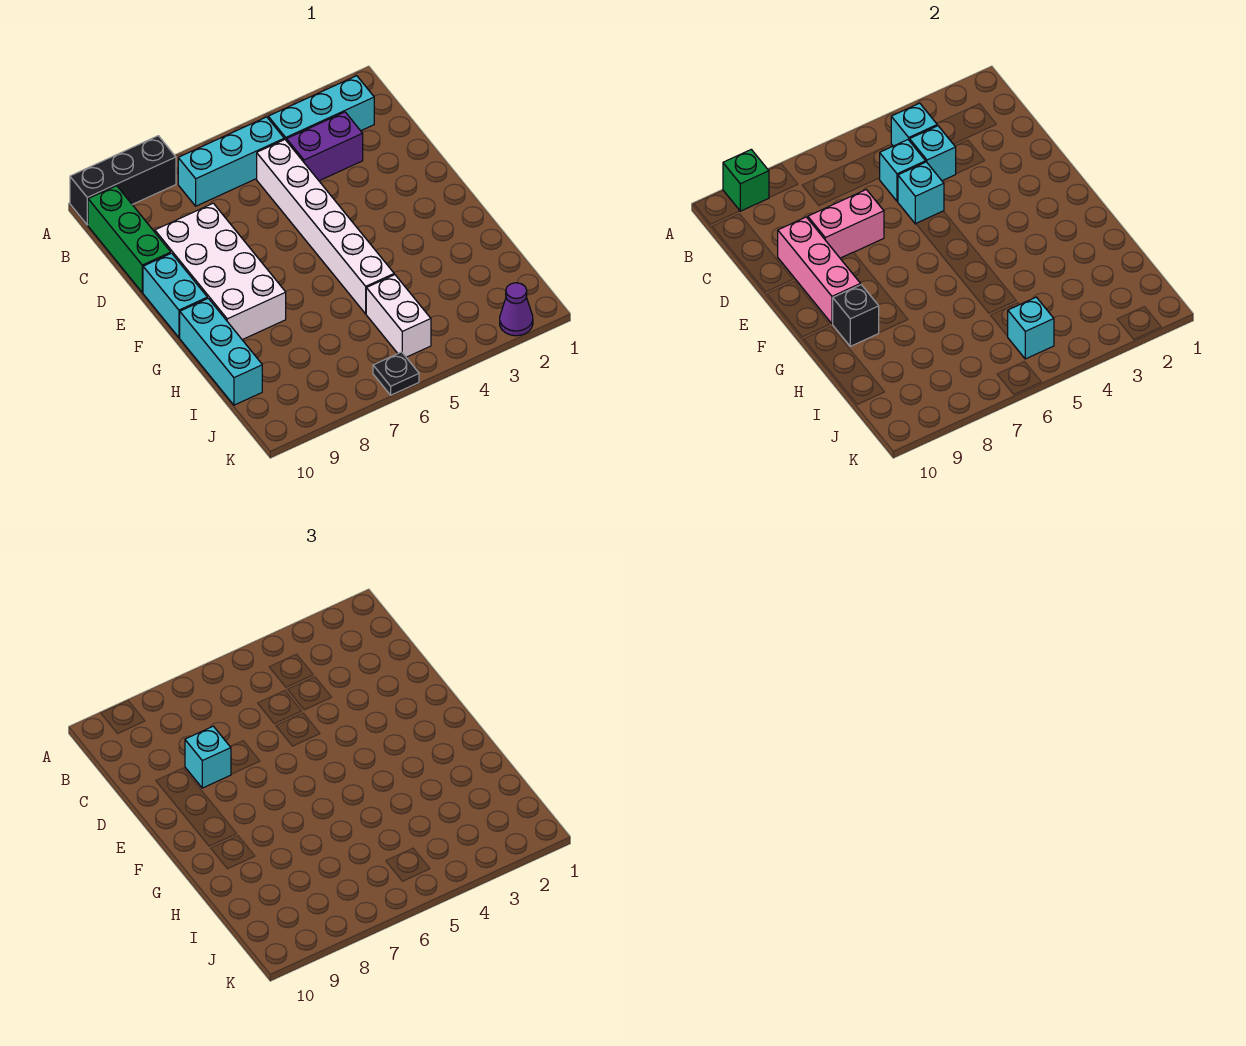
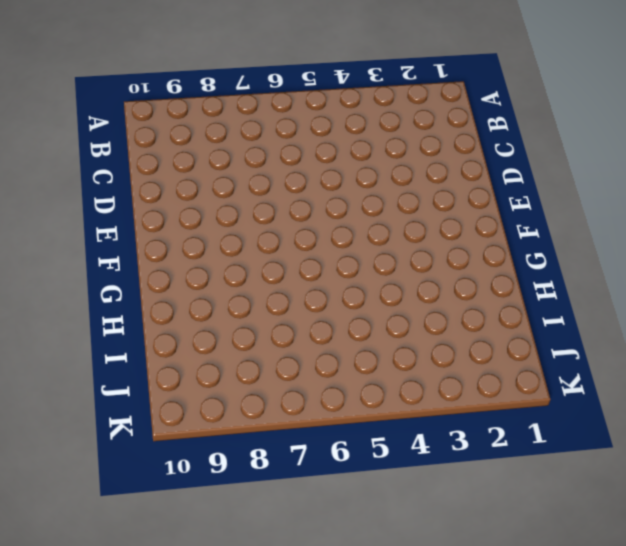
none -> black 1x3 brick [70,136,176,225]
none -> cyan 1x3 brick [268,76,374,141]
none -> cyan 1x3 brick [178,117,284,206]

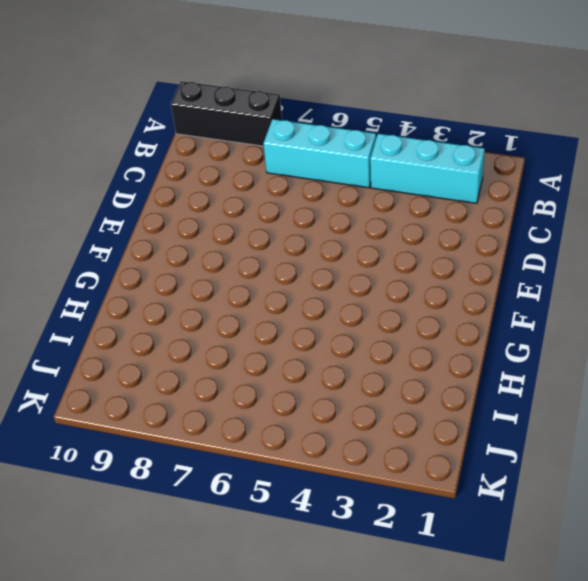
none -> green 1x3 brick [88,186,171,293]
none -> purple 1x2 brick [287,112,363,181]
none -> white 1x6 brick [257,139,394,314]

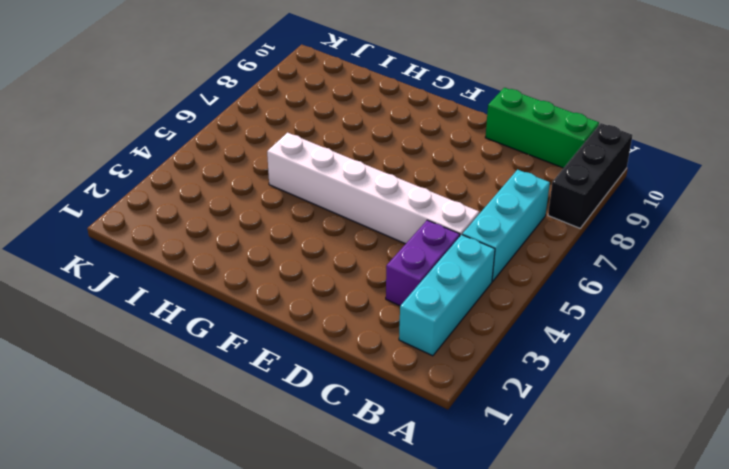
none -> white 2x4 brick [155,203,286,340]
none -> cyan 1x2 brick [143,253,207,338]
none -> cyan 1x3 brick [180,298,262,405]

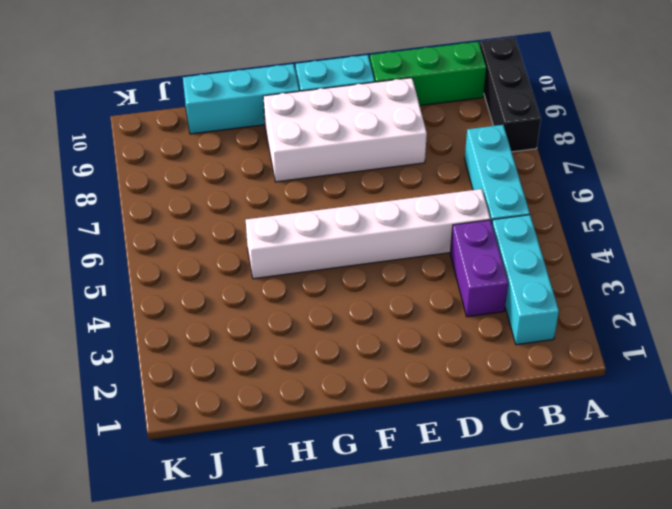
none -> white 1x2 brick [366,275,431,357]
none -> purple 1x1 cone [500,283,533,336]
none -> black 1x1 plate [373,352,419,395]

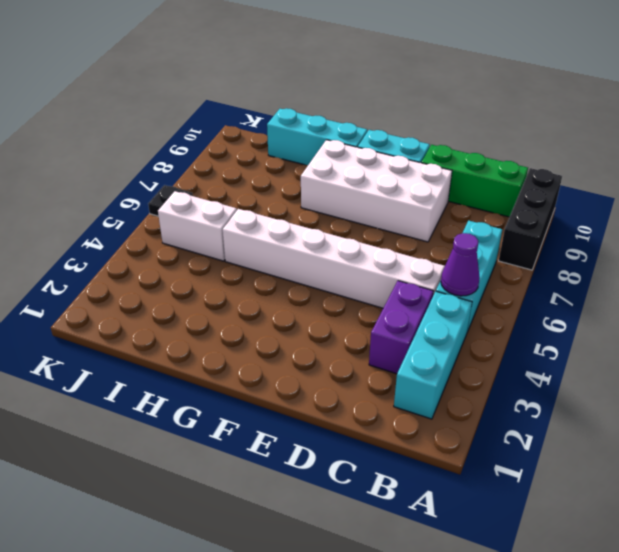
purple 1x1 cone [441,233,480,296] -> purple 1x1 cone moved to [500,283,533,336]
none -> green 1x1 brick [723,149,769,211]
none -> cyan 1x1 brick [891,103,937,146]
none -> cyan 1x1 brick [910,126,956,181]

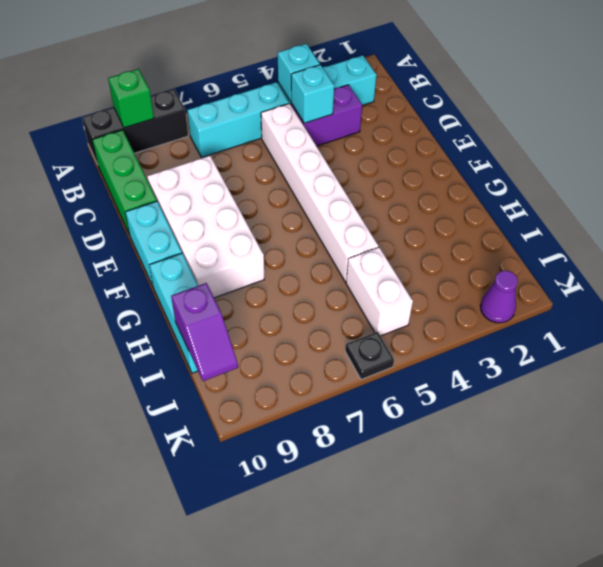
purple 1x2 slope [171,283,238,381] -> none
none -> cyan 1x1 brick [880,140,926,201]
none -> cyan 1x1 brick [898,162,944,224]
none -> pink 1x2 brick [808,190,884,258]

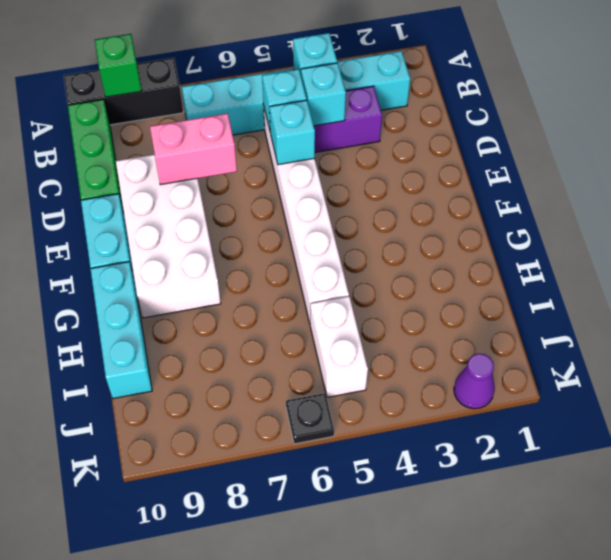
none -> pink 1x3 brick [778,217,860,324]
none -> black 1x1 brick [833,285,879,346]
none -> cyan 1x1 brick [1008,297,1054,359]

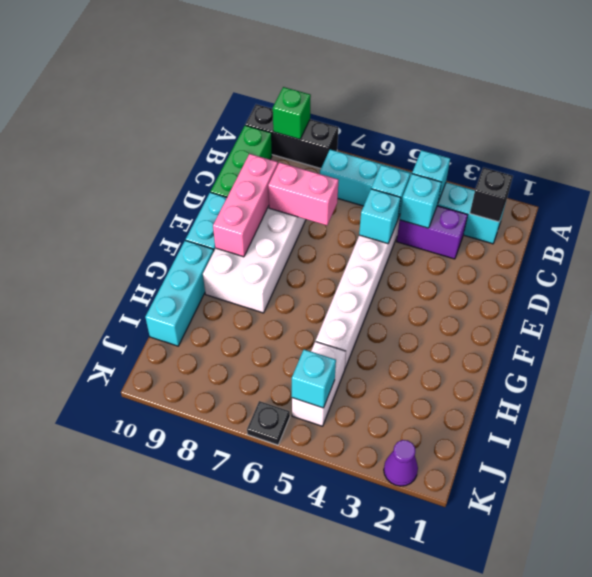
black 1x1 brick [470,167,513,222] -> black 1x1 brick moved to [833,285,879,346]
none -> cyan 1x1 brick [185,726,231,788]

